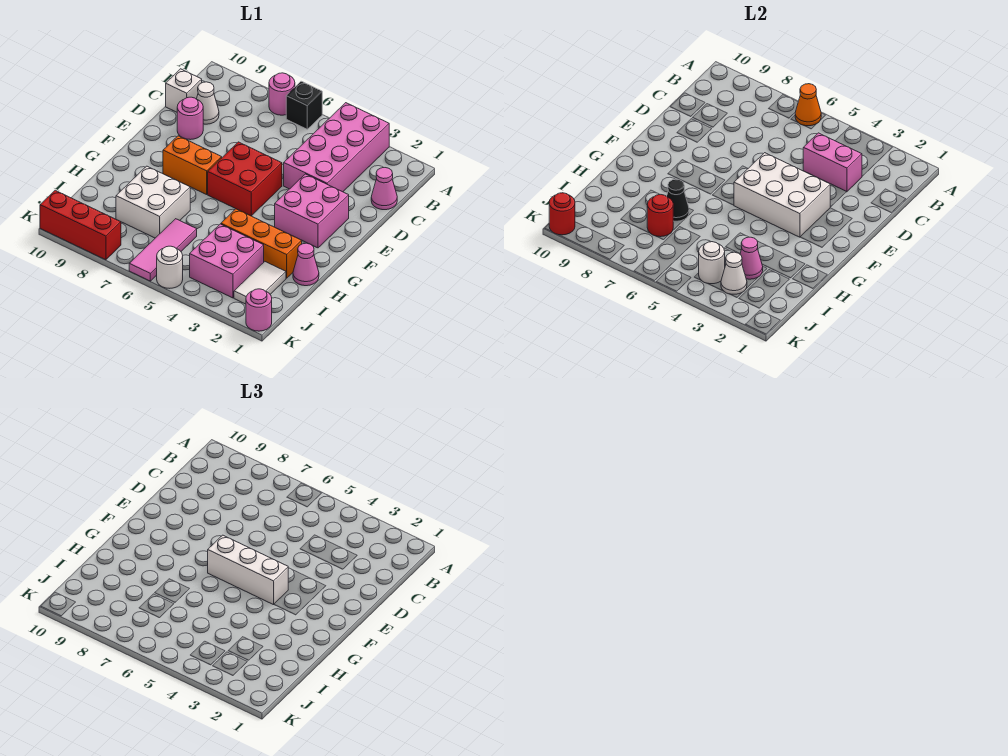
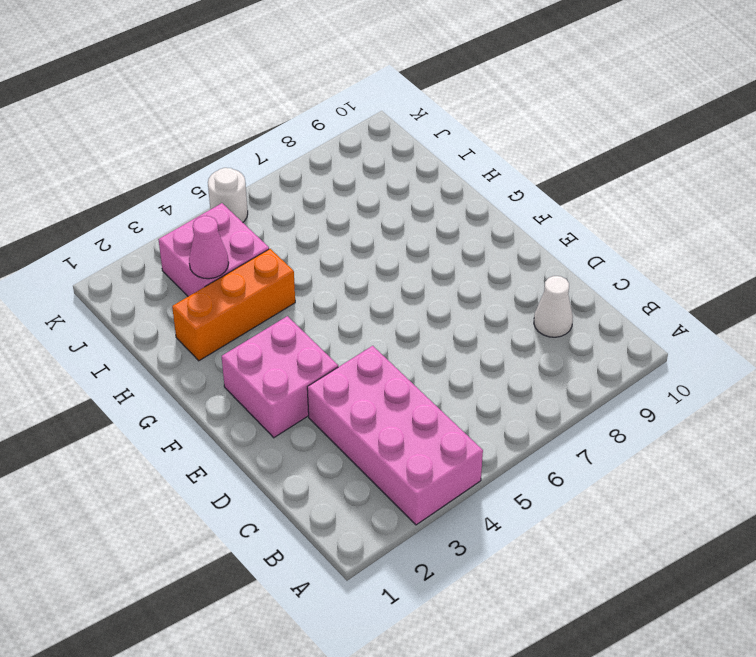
none -> black 1x1 brick [286,81,322,129]
none -> pink 1x1 round brick [269,73,295,115]
none -> pink 1x1 cone [371,168,397,210]

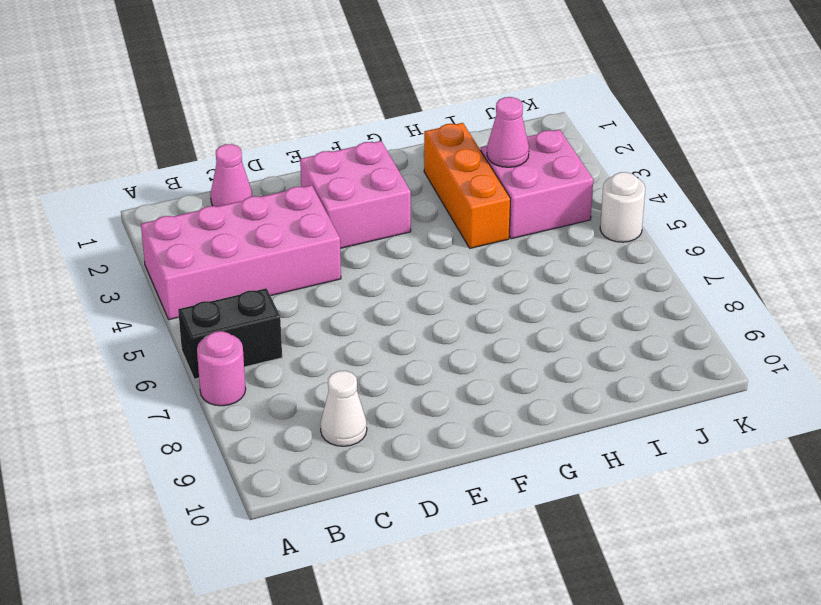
black 1x2 brick [178,288,282,379] -> black 1x1 brick [286,81,322,129]
none -> white 1x1 brick [166,69,202,112]
none -> pink 1x1 round brick [177,97,203,140]
none -> red 2x2 brick [208,142,282,216]

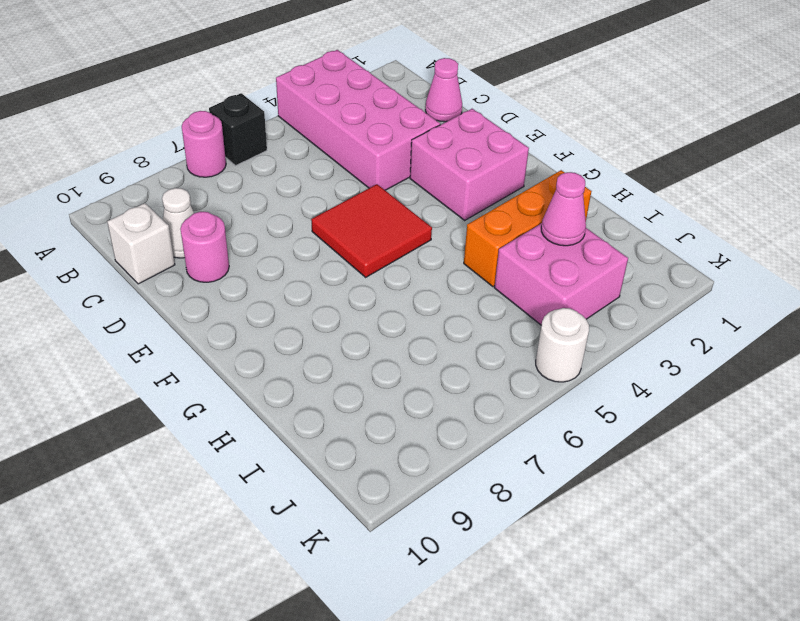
red 2x2 tile [311,184,432,277] -> red 2x2 brick [208,142,282,216]
none -> orange 1x2 brick [163,136,222,194]
none -> pink 1x1 cone [293,243,319,286]
none -> white 2x2 brick [116,166,190,238]

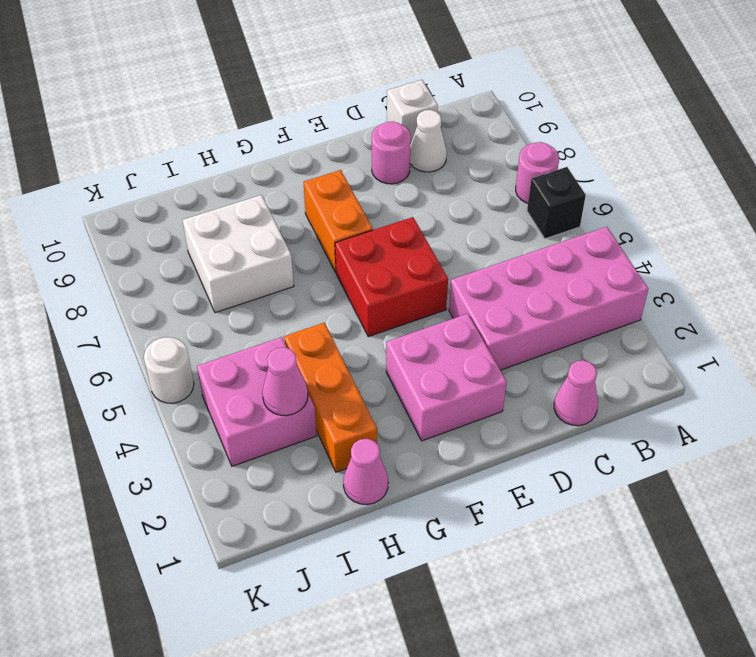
none -> white 1x2 tile [234,262,286,304]
none -> pink 1x3 tile [129,219,197,281]
none -> pink 1x1 round brick [246,289,272,331]

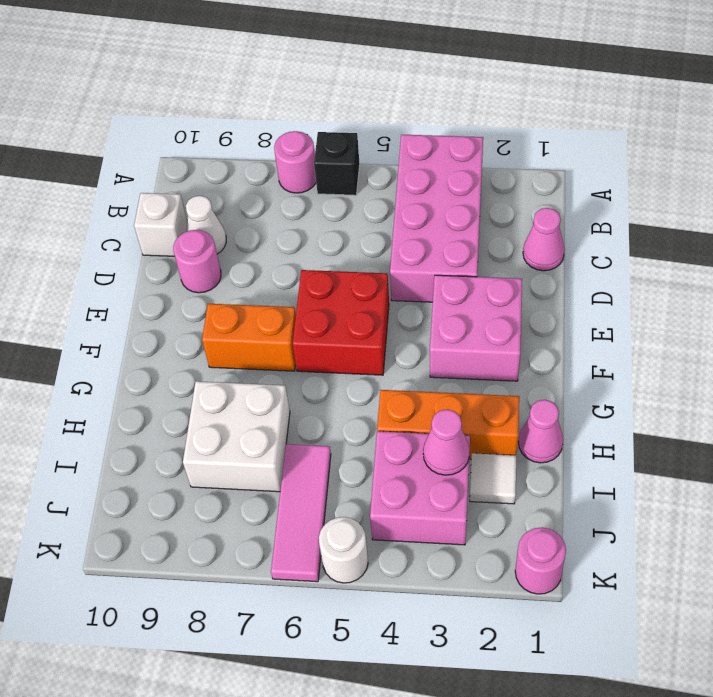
white 1x1 tile [470,453,516,504] -> white 1x2 tile [234,262,286,304]
none -> red 1x3 brick [40,190,121,260]
none -> orange 1x1 cone [795,84,821,126]
none -> pink 1x2 brick [803,133,862,192]

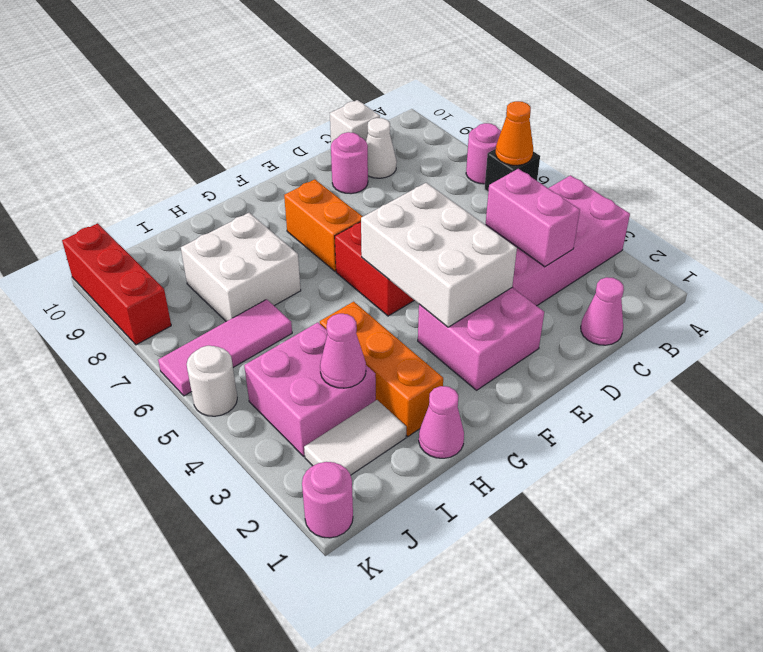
none -> black 1x1 cone [667,179,689,221]
none -> red 1x1 round brick [647,195,673,237]
none -> white 1x1 cone [721,252,747,294]

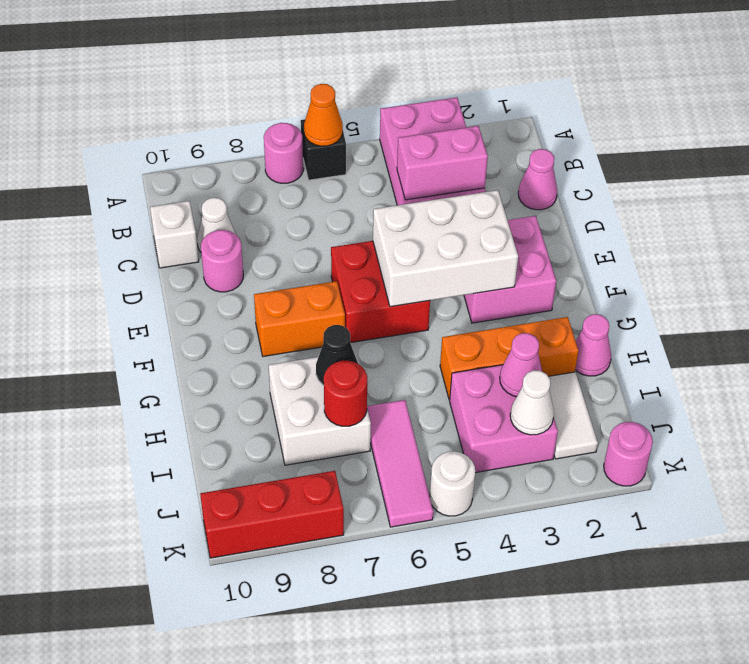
none -> white 1x1 round brick [699,242,725,284]
none -> red 1x1 round brick [549,193,575,235]
none -> white 1x3 brick [208,535,288,605]

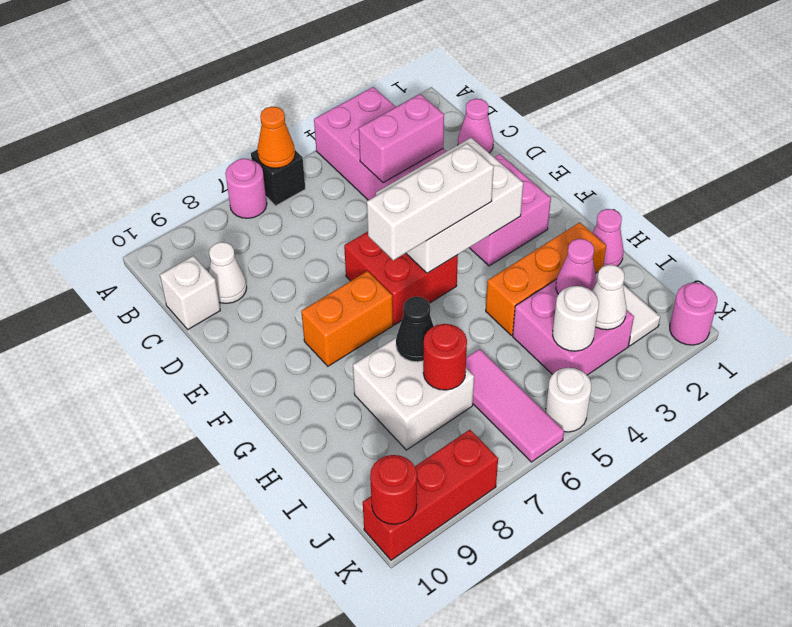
none -> pink 1x1 round brick [177,97,203,140]

